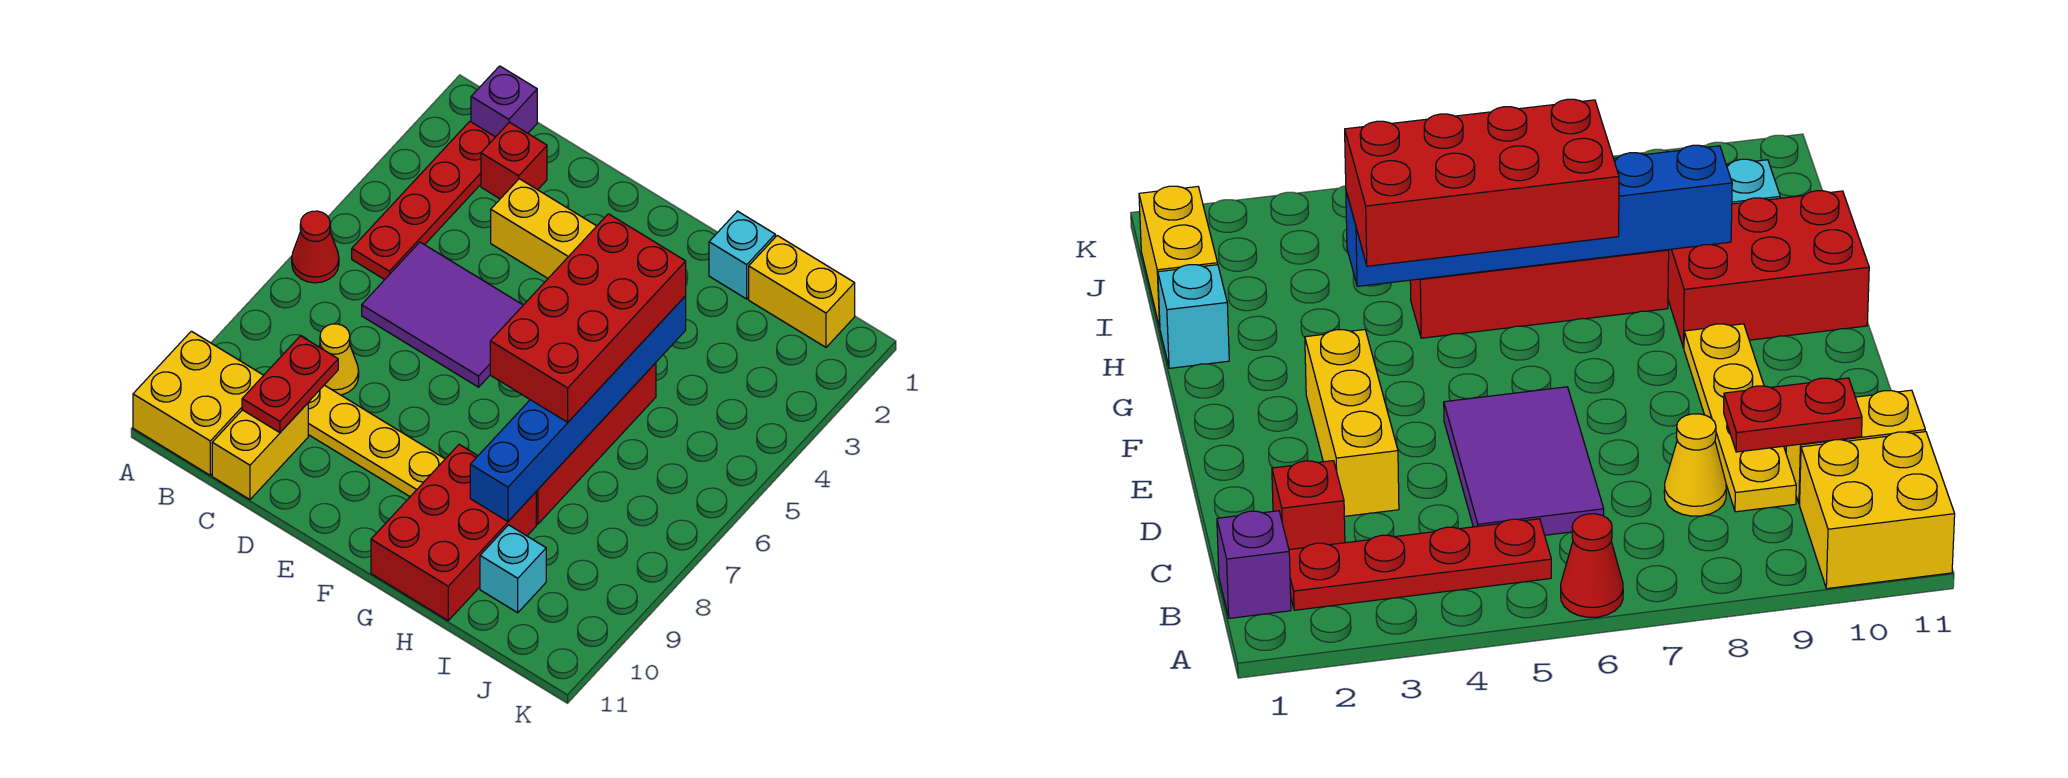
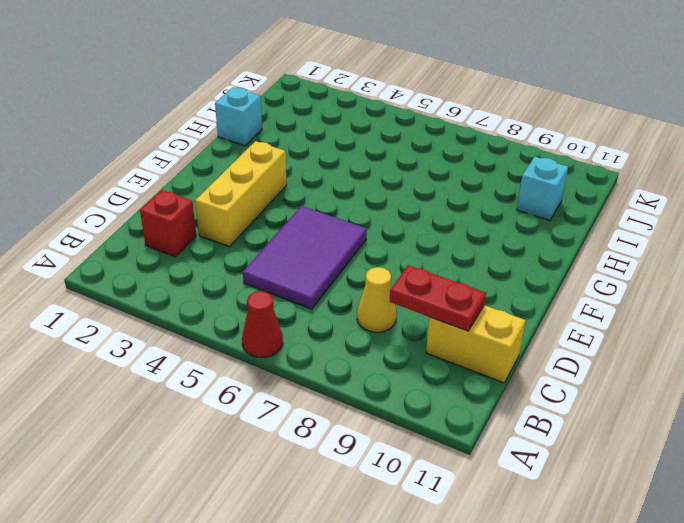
none -> yellow 2x2 brick [133,331,264,475]
none -> purple 1x1 brick [471,66,537,137]
none -> red 1x4 plate [352,121,495,280]

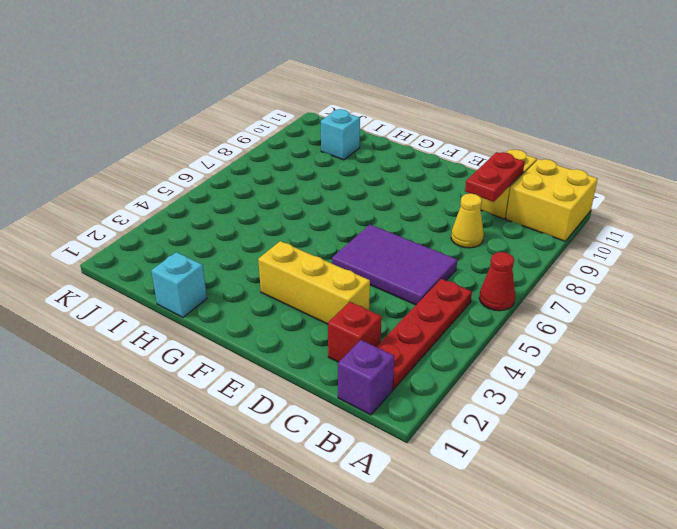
none -> yellow 1x4 plate [308,385,445,497]
none -> red 2x3 brick [371,444,536,620]
none -> red 1x4 brick [536,363,656,524]

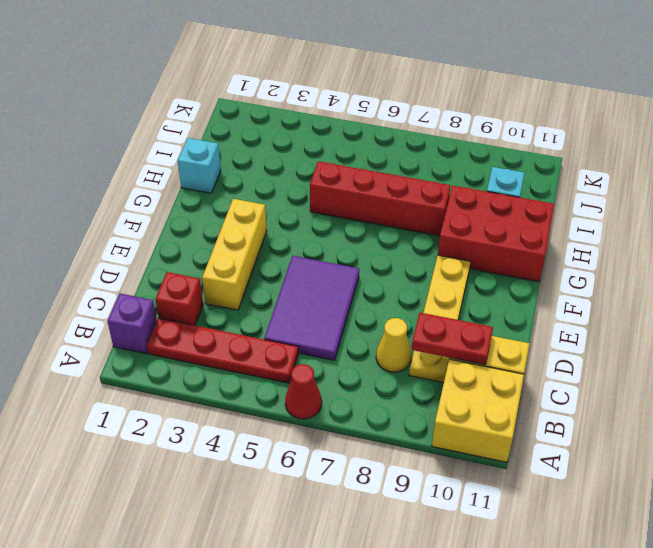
none -> yellow 1x2 brick [749,236,855,347]
none -> blue 1x6 brick [470,296,686,521]
none -> red 2x4 brick [490,214,686,422]

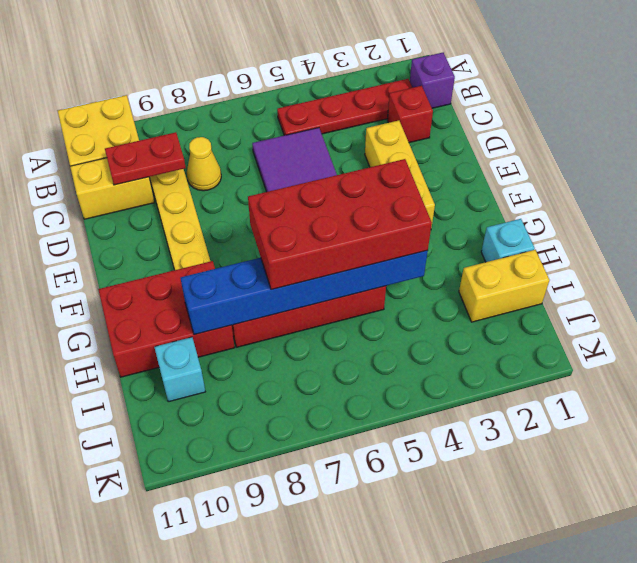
yellow 1x2 brick [459,250,550,322] -> yellow 1x2 brick turned to [749,236,855,347]
none -> red 1x1 cone [292,211,339,283]

